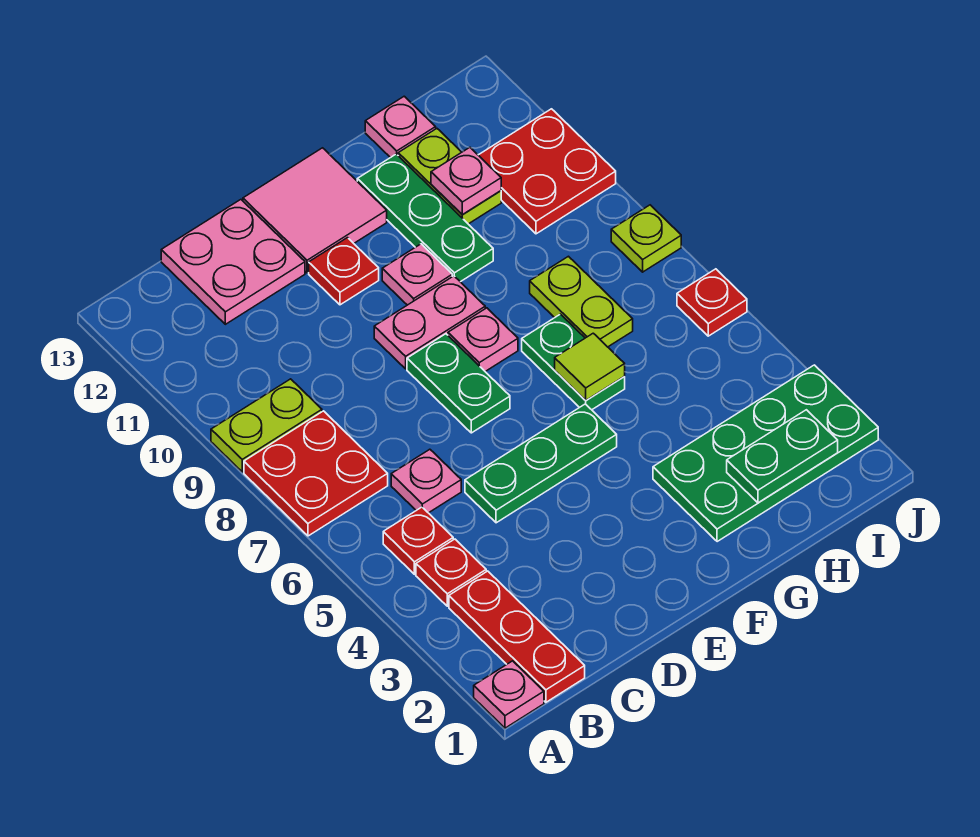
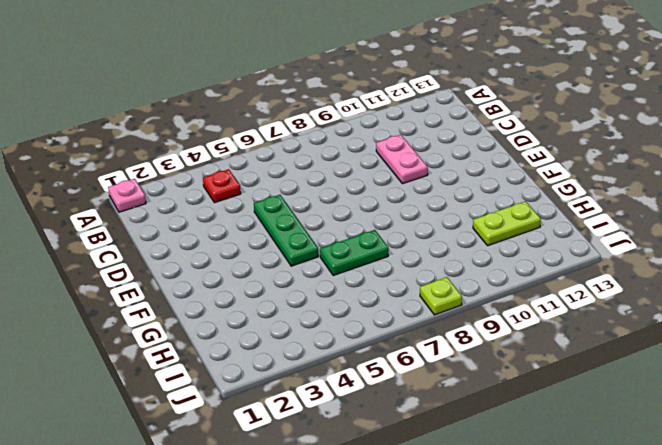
pink 1x2 plate [376,135,428,184] -> pink 1x2 plate moved to [374,276,485,369]
none -> red 2x2 plate [244,411,388,536]
none -> lime 1x2 plate [211,379,322,472]
none -> red 1x3 plate [449,571,585,702]

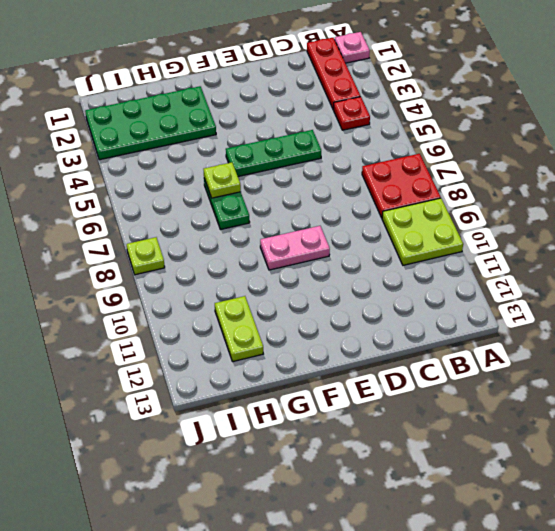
lime 2x2 plate [382,198,463,265] -> lime 1x2 plate [211,379,322,472]
lime 1x1 plate [203,162,241,198] -> lime 1x1 tile [555,333,625,400]
none -> red 1x1 plate [383,507,453,574]
none -> pink 1x1 plate [391,449,461,513]
none -> pink 2x2 plate [161,200,305,324]

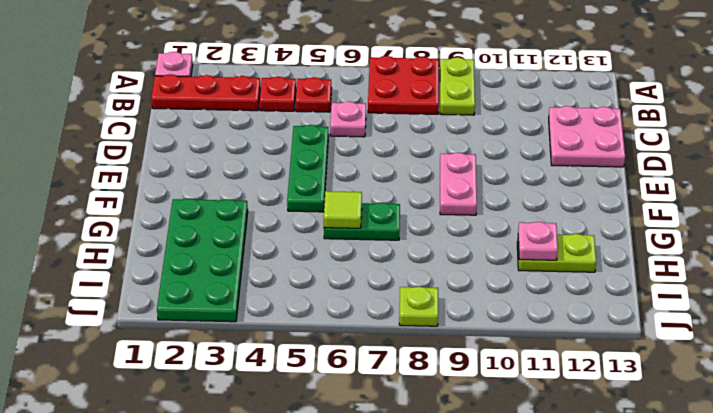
none -> green 1x2 plate [407,334,510,433]
none -> red 1x1 plate [309,238,379,305]
none -> pink 2x2 tile [243,148,387,273]

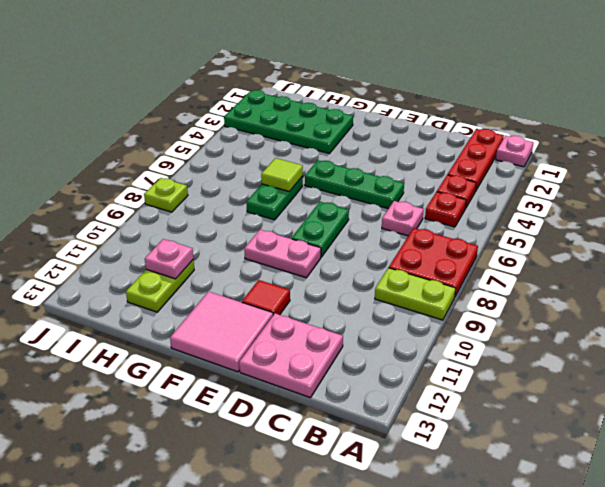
red 1x1 tile [242,280,290,315] -> red 1x1 plate [309,238,379,305]
none -> pink 1x1 plate [448,308,518,371]
none -> pink 1x1 plate [382,244,452,305]
none -> green 1x3 plate [357,154,493,282]

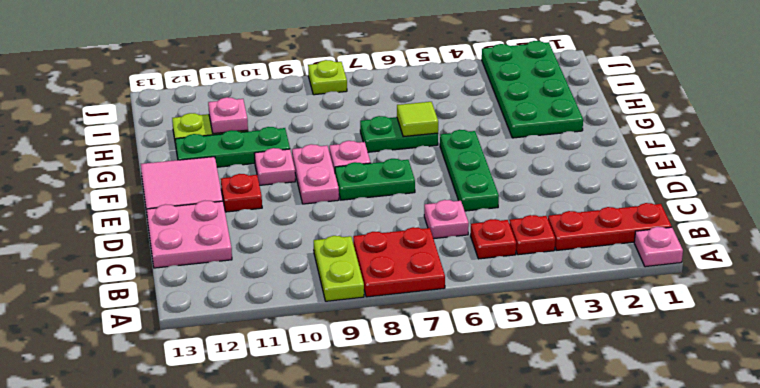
none -> lime 1x2 plate [530,256,633,347]
none -> pink 1x1 plate [365,96,436,158]
none -> red 2x2 plate [478,109,616,234]

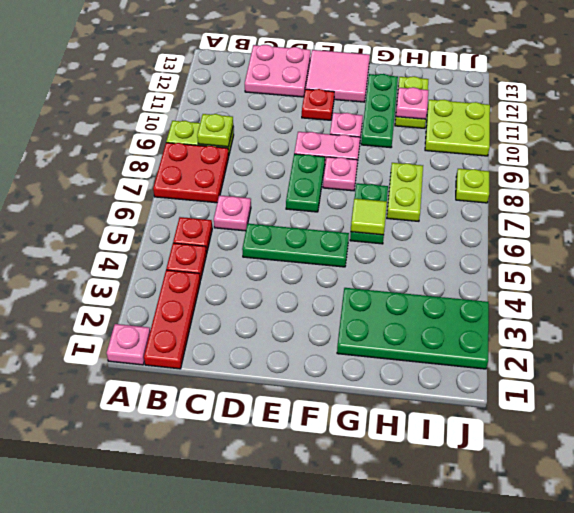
lime 1x1 plate [197,114,233,147] -> none
lime 2x2 plate [425,100,490,156] -> red 2x2 plate [478,109,616,234]
none -> pink 1x1 plate [365,96,436,158]
none -> red 1x1 plate [677,269,747,336]
none -> green 1x2 plate [727,410,838,503]

